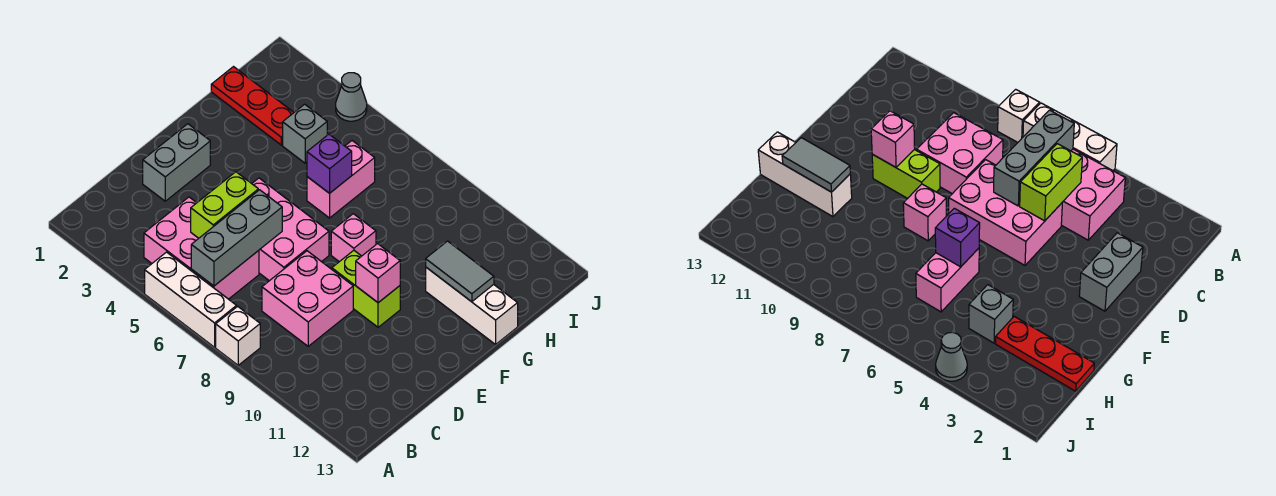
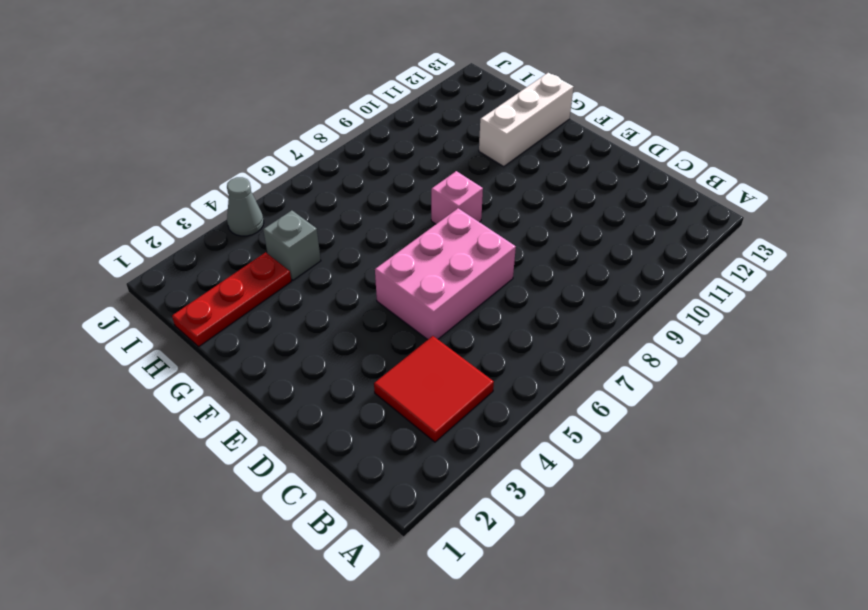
red 2x2 tile [374,336,494,442] -> pink 2x3 brick [144,197,259,299]
none -> white 1x3 brick [145,252,237,347]
none -> white 1x1 brick [216,306,260,365]
none -> pink 2x2 brick [262,251,353,346]

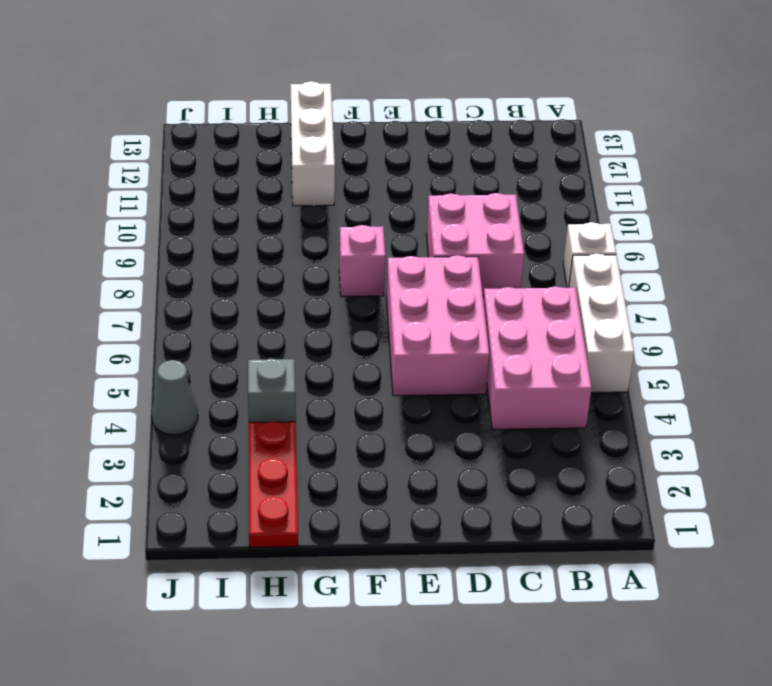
none -> grey 1x2 brick [143,124,210,201]
none -> lime 1x2 brick [332,250,400,327]
none -> pink 1x2 brick [307,141,375,218]

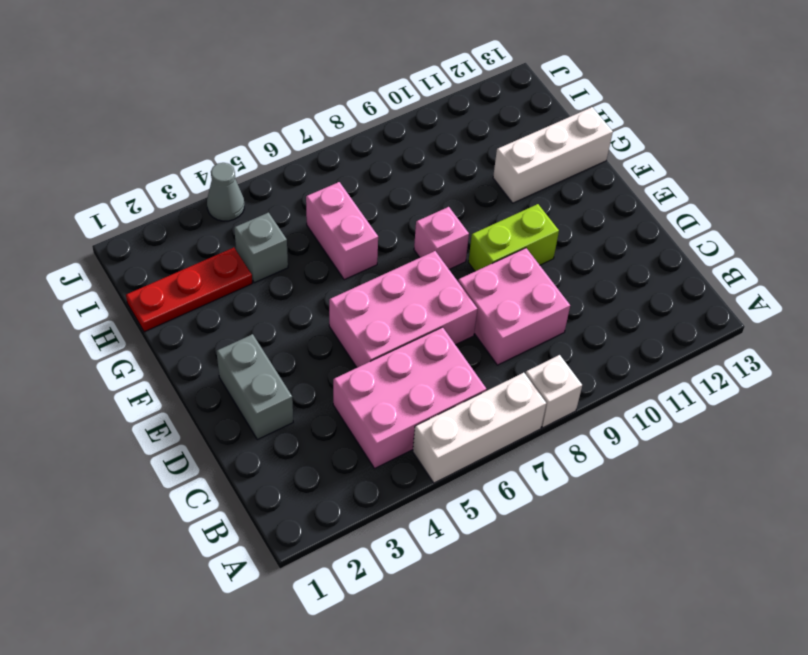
none -> grey 1x3 brick [191,190,282,286]
none -> lime 1x2 brick [191,172,258,238]
none -> pink 1x1 brick [356,244,400,303]

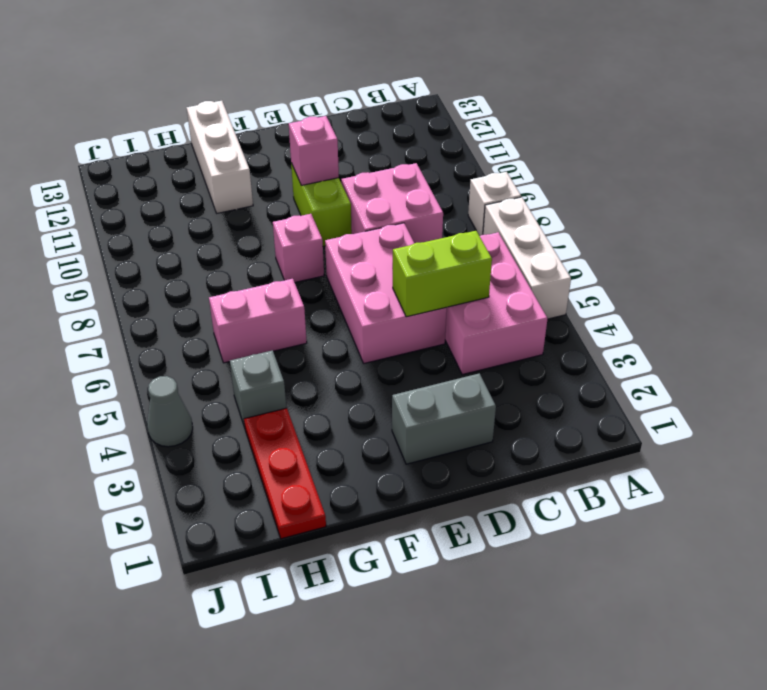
none -> grey 1x3 brick [191,190,282,286]
none -> purple 1x1 brick [307,134,352,193]
none -> grey 1x2 tile [426,241,494,302]

